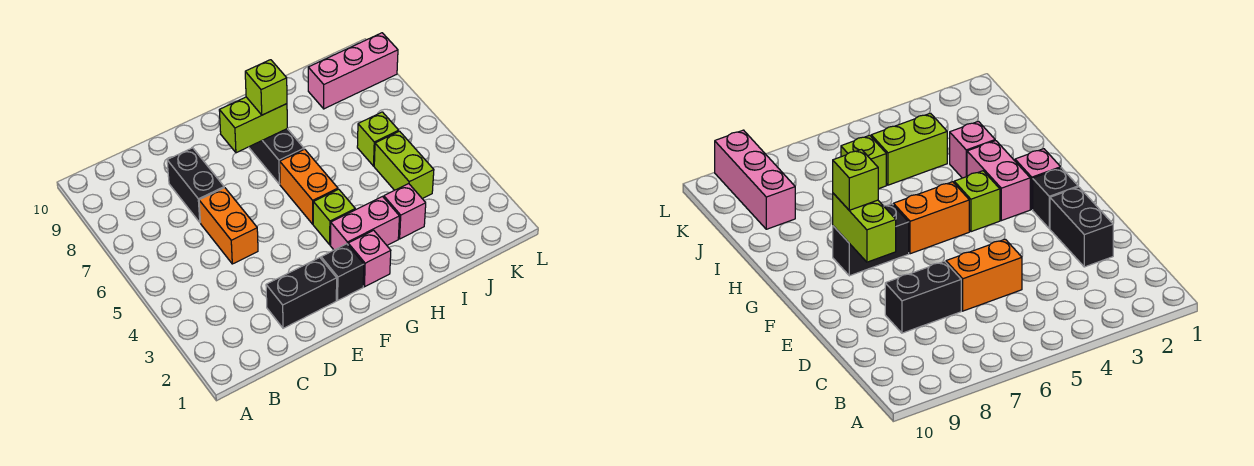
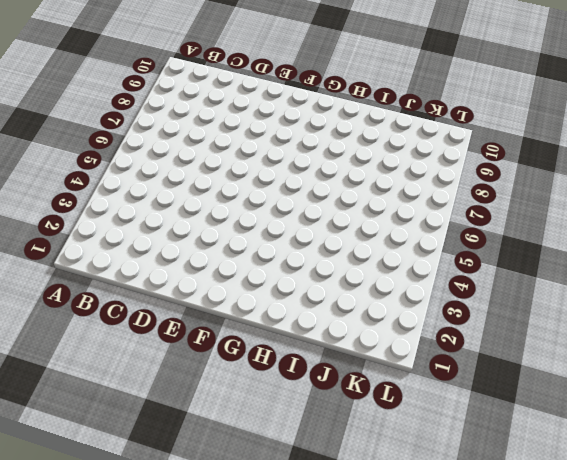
none -> black 1x2 brick [266,258,337,328]
none -> orange 1x2 brick [199,188,258,264]
none -> black 1x2 brick [167,148,224,223]

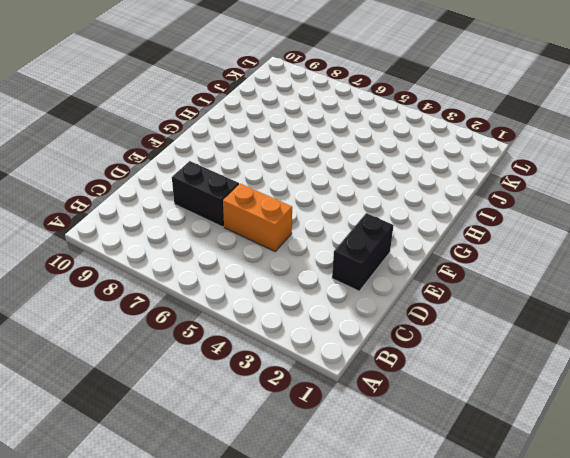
none -> black 1x1 brick [321,244,364,300]
none -> pink 1x1 brick [348,230,391,287]
none -> pink 1x2 brick [330,197,399,250]

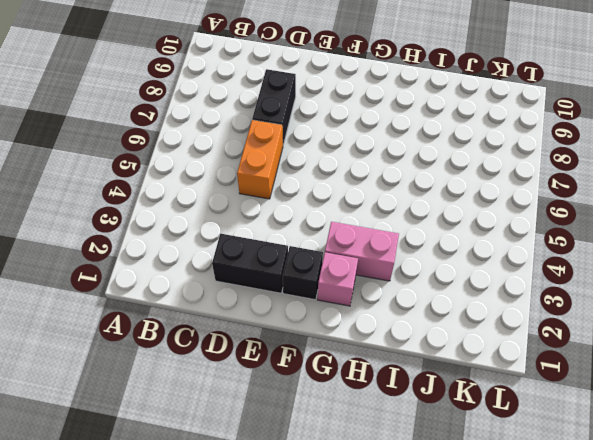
none -> lime 1x1 brick [313,189,355,245]
none -> orange 1x2 brick [280,149,338,224]
none -> black 1x2 brick [249,129,304,184]

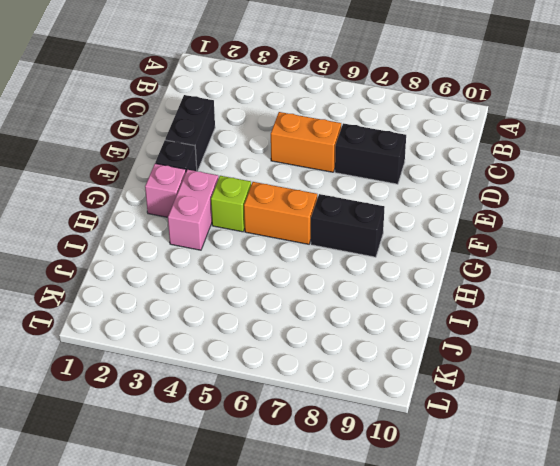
none -> pink 1x1 brick [384,184,426,239]
none -> lime 1x2 brick [374,131,434,199]
none -> lime 1x1 brick [357,112,399,166]

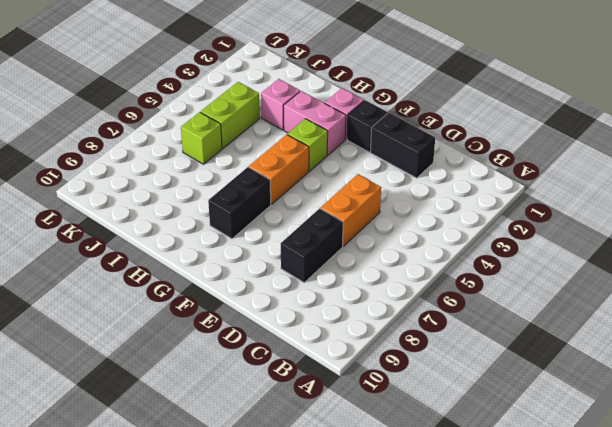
none -> pink 1x3 brick [308,33,398,109]
none -> lime 1x2 brick [219,97,287,153]
none -> lime 1x1 brick [245,60,287,115]

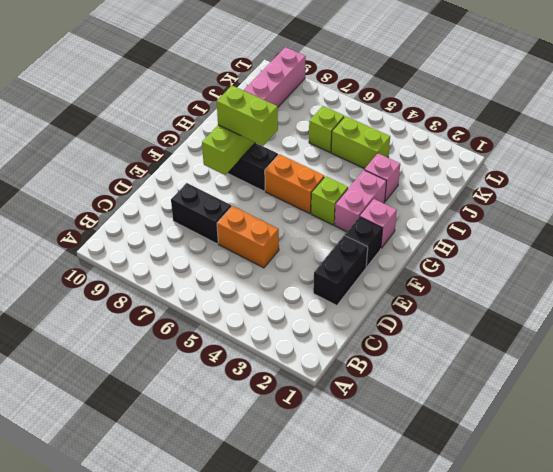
lime 1x2 brick [217,86,278,146] -> lime 1x1 brick [245,60,287,115]

